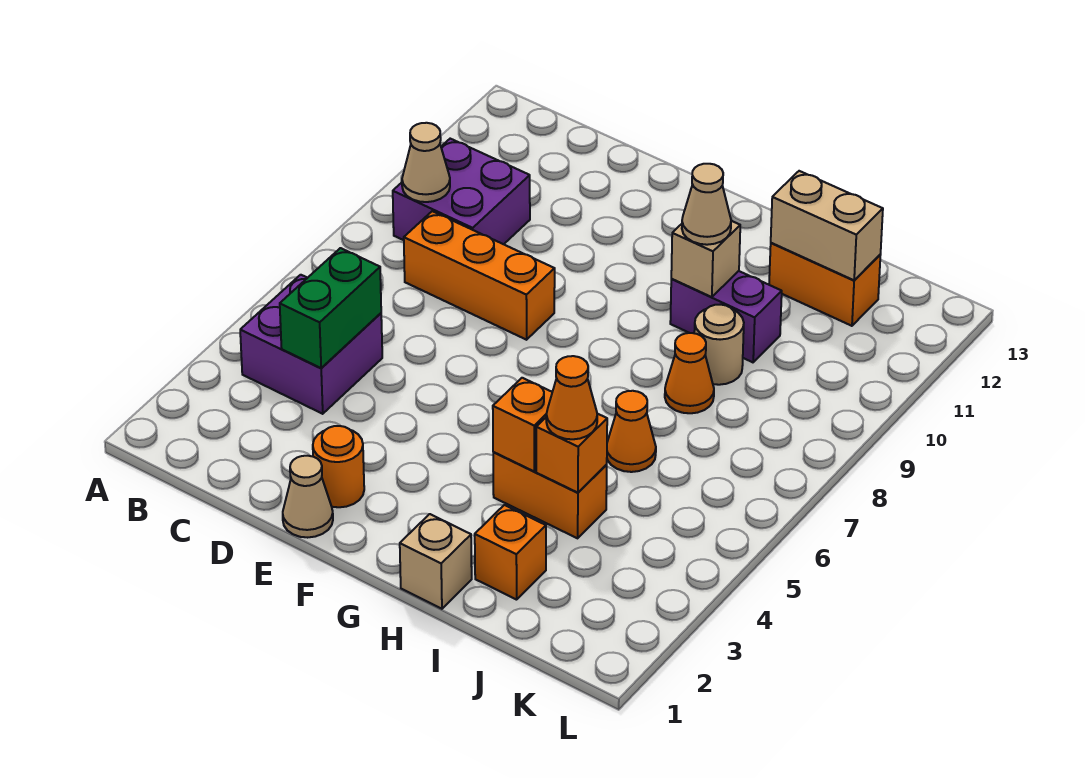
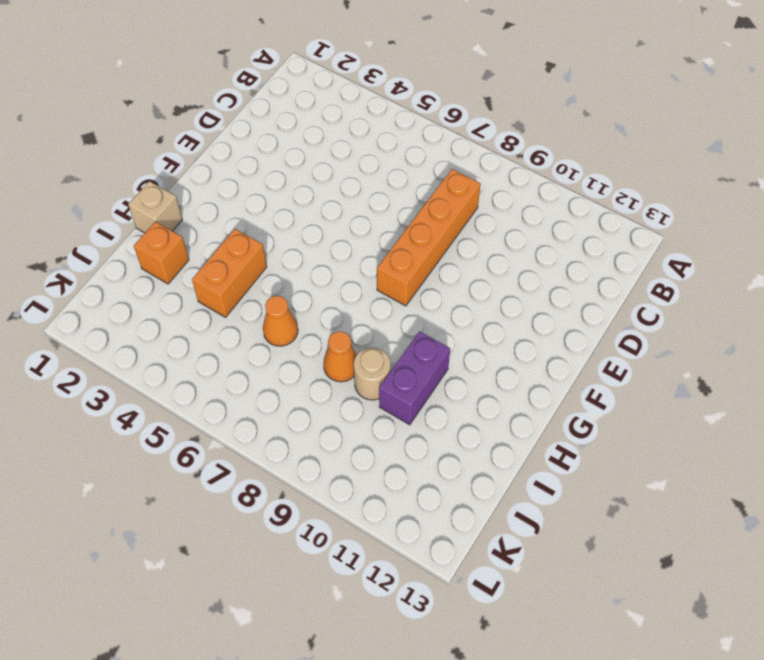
orange 1x4 brick [377,169,481,306] -> orange 1x3 brick [404,211,555,340]
none -> purple 2x2 brick [240,275,382,414]
none -> purple 2x2 brick [393,139,530,244]
none -> tan 1x1 cone [283,456,333,538]

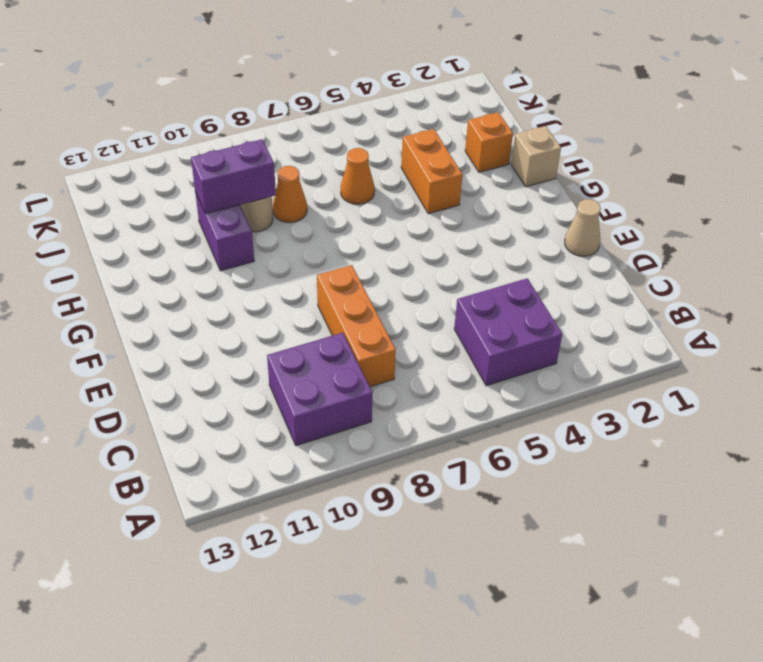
purple 1x2 brick [191,139,276,214] -> none
none -> orange 1x1 round brick [313,426,364,507]
none -> orange 1x2 brick [769,243,880,326]
none -> tan 1x1 cone [402,123,450,202]

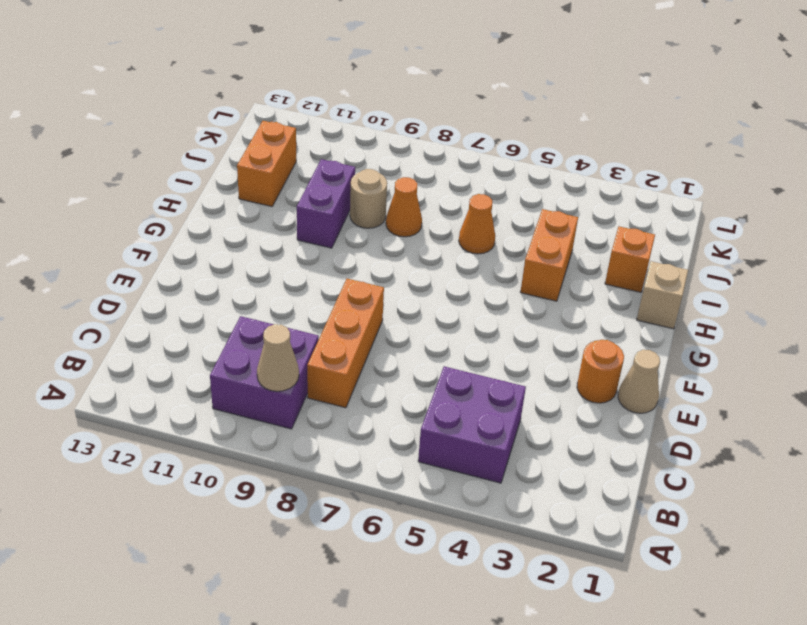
none -> green 1x2 brick [280,248,381,368]
none -> orange 1x1 brick [493,378,552,471]
none -> tan 1x1 brick [671,221,740,297]

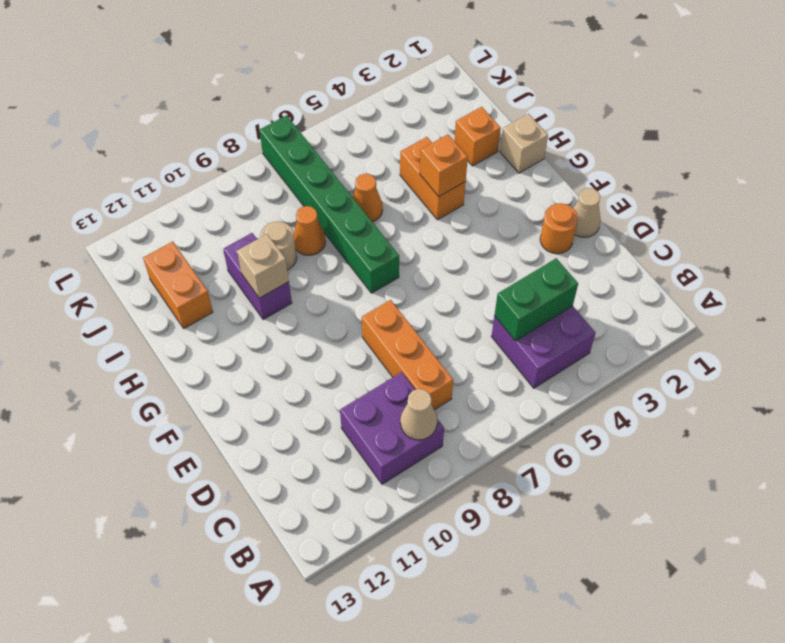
green 1x6 brick [259,115,399,293] -> none
none -> orange 1x1 brick [536,414,607,493]
none -> tan 1x2 brick [771,171,883,280]
none -> tan 1x1 cone [682,164,731,245]

